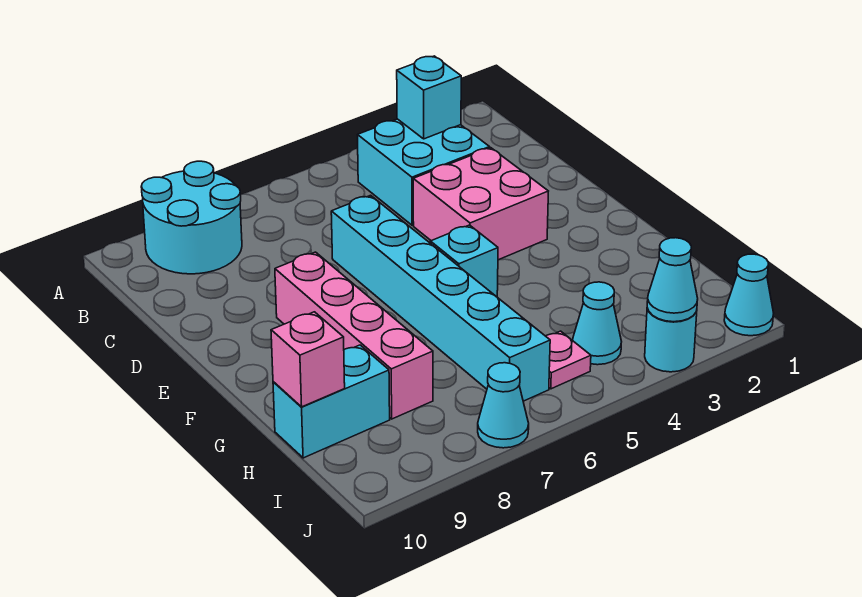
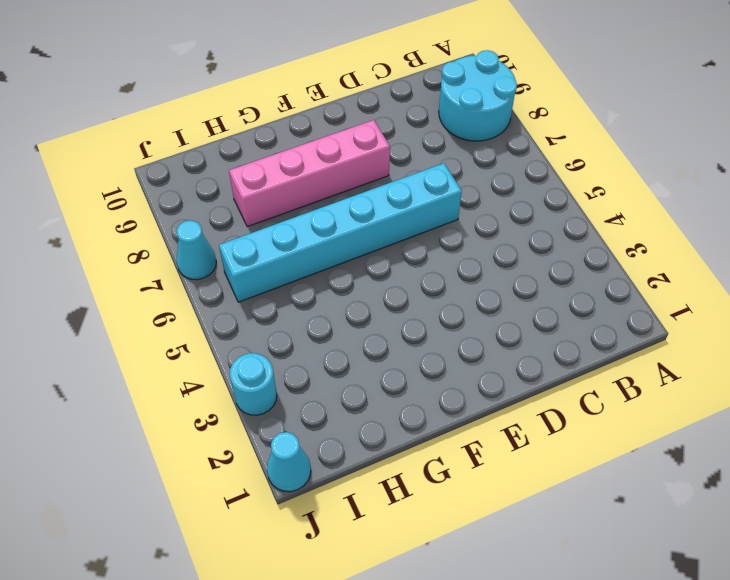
none -> cyan 2x2 brick [358,119,490,225]
none -> pink 2x2 brick [413,148,548,260]
none -> cyan 1x1 brick [430,225,498,297]

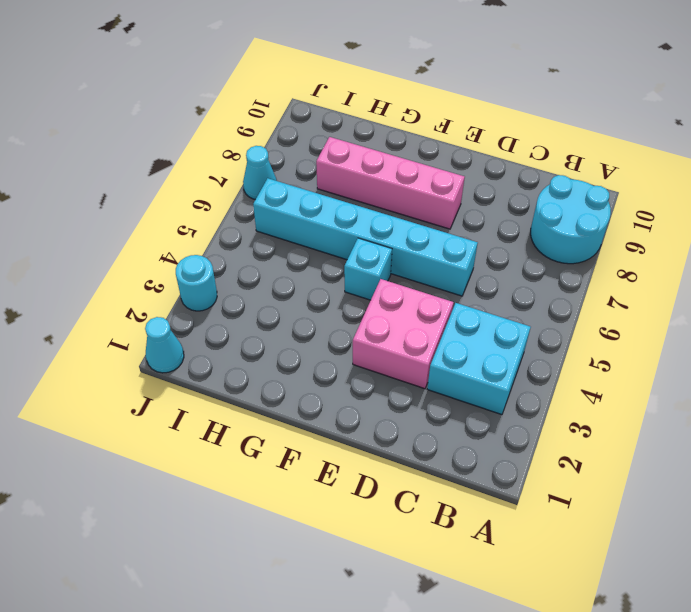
none -> cyan 1x2 brick [273,345,390,458]
none -> cyan 1x1 cone [573,282,622,365]
none -> pink 1x1 plate [546,331,591,389]

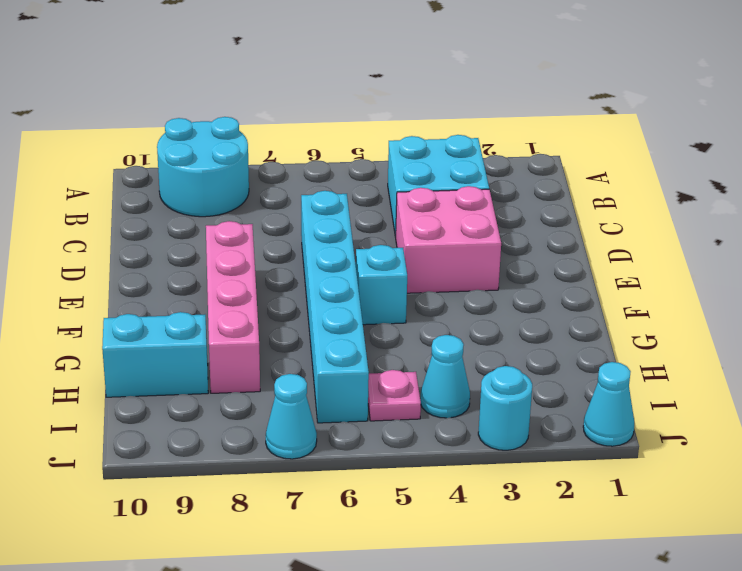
none -> cyan 1x1 brick [397,56,461,139]
none -> pink 1x1 brick [271,312,345,407]
none -> cyan 1x1 cone [647,238,698,322]

